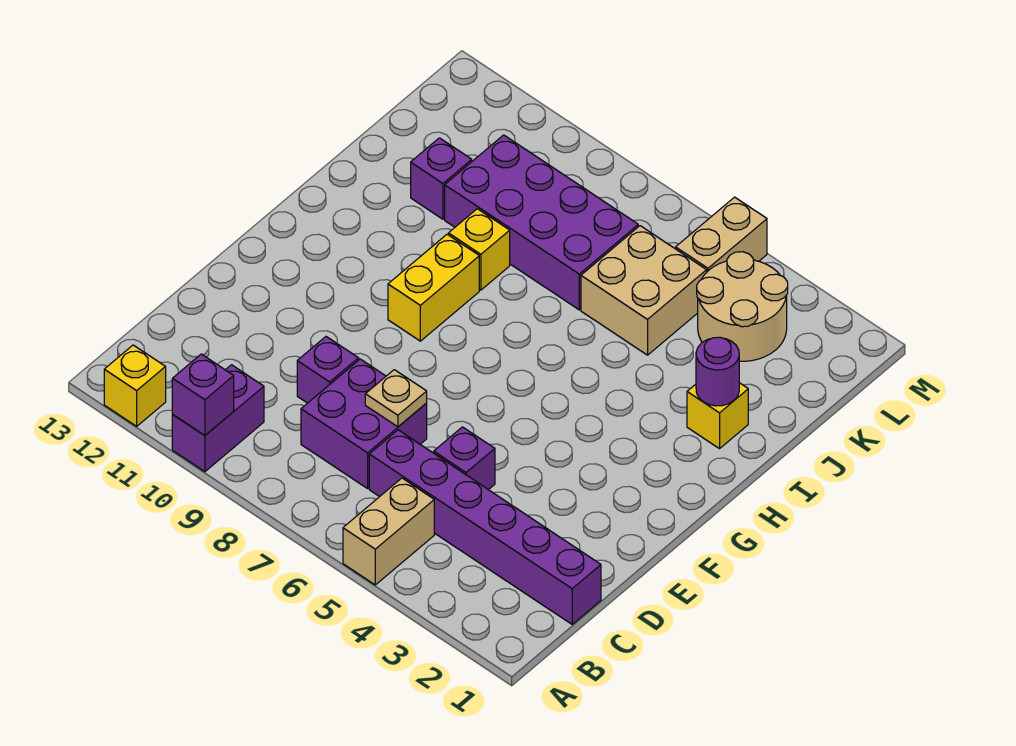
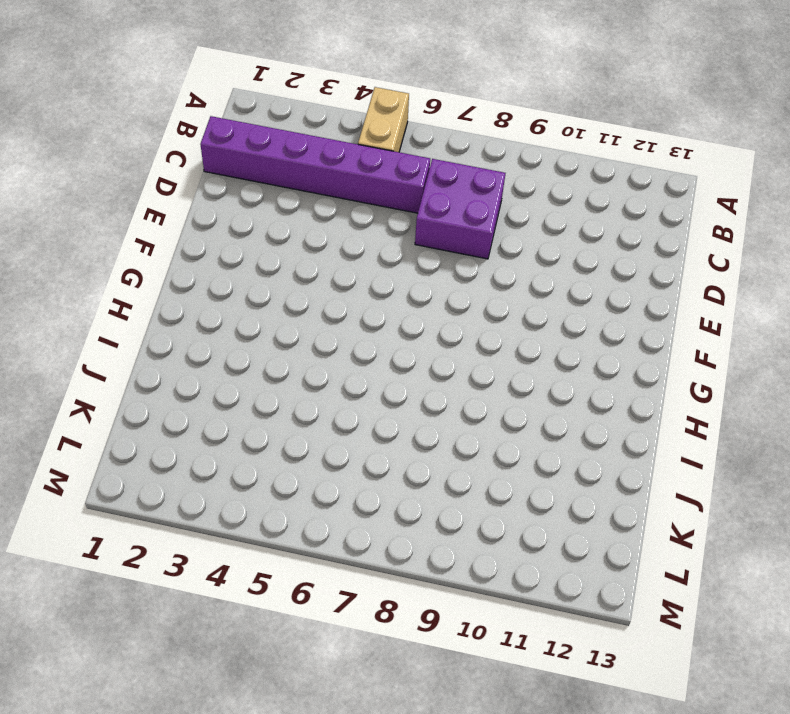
none -> purple 1x2 brick [172,365,264,472]
none -> yellow 1x1 brick [104,345,166,426]
none -> purple 1x1 brick [434,427,495,490]

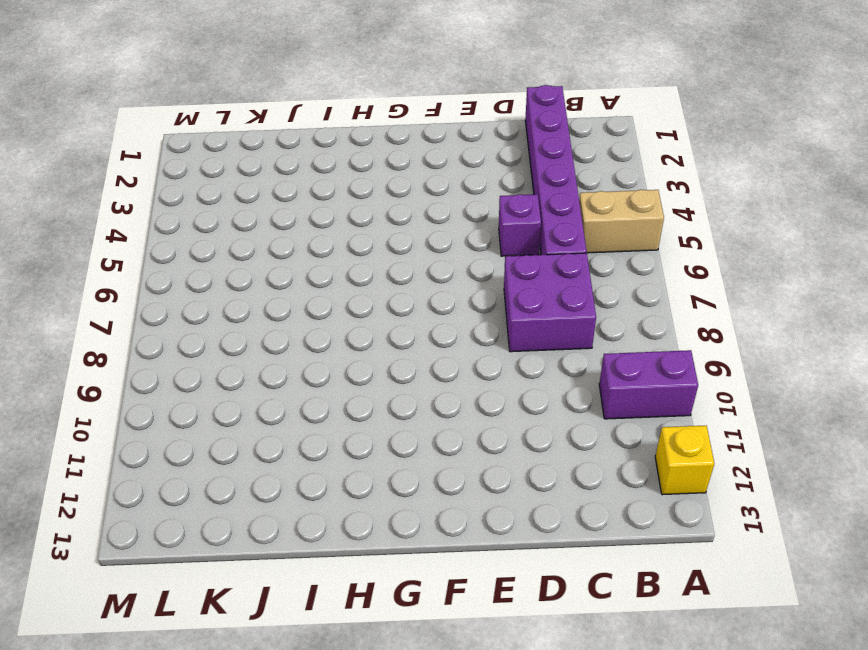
none -> purple 1x1 brick [297,337,359,403]
none -> yellow 1x2 brick [388,234,479,341]
none -> yellow 1x1 brick [687,383,748,449]

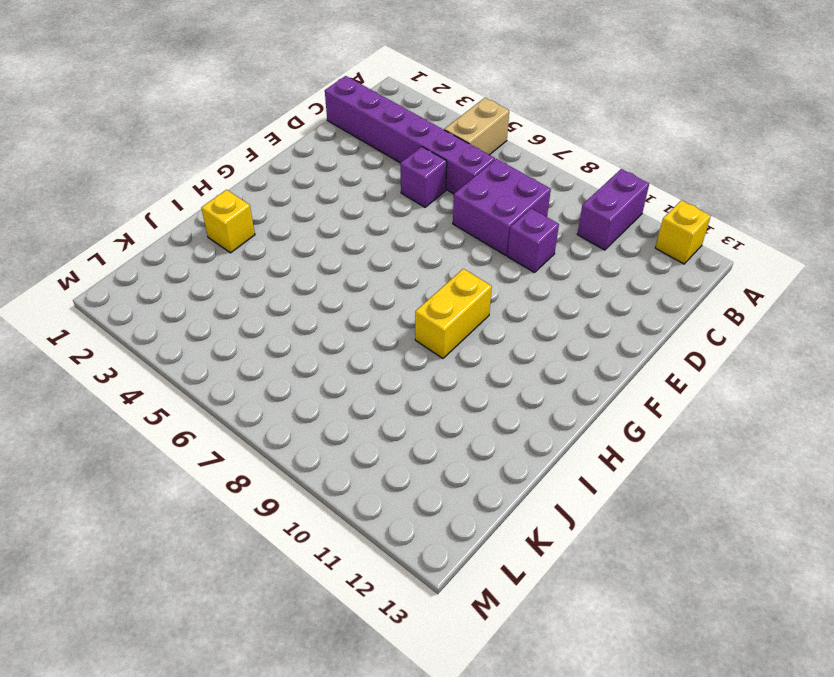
none -> yellow 1x1 brick [448,209,510,290]
none -> tan 2x2 brick [581,226,707,355]
none -> purple 2x4 brick [445,135,638,310]

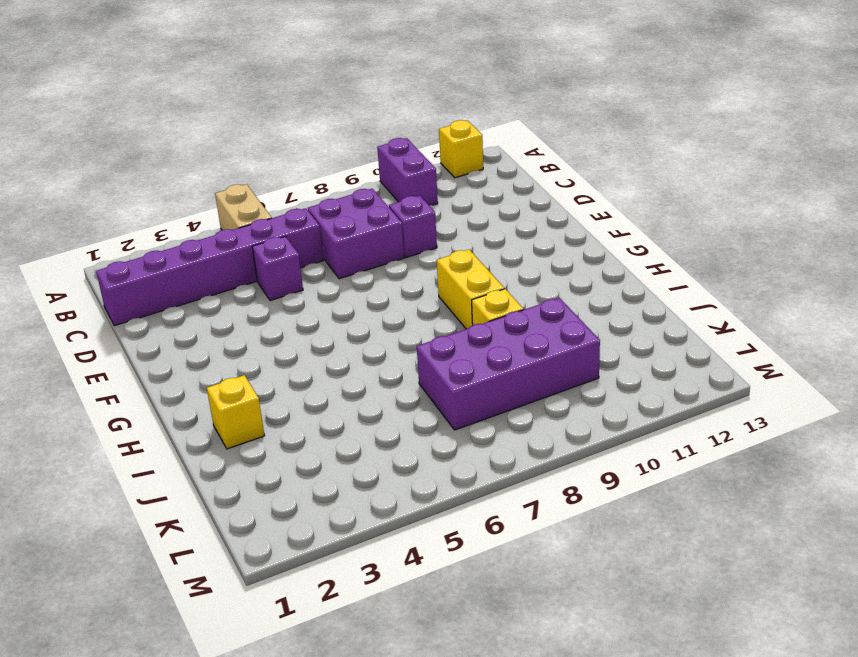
none -> tan 2x2 brick [581,226,707,355]
none -> purple 1x1 brick [411,138,472,219]
none -> tan 2x2 round brick [697,252,788,361]

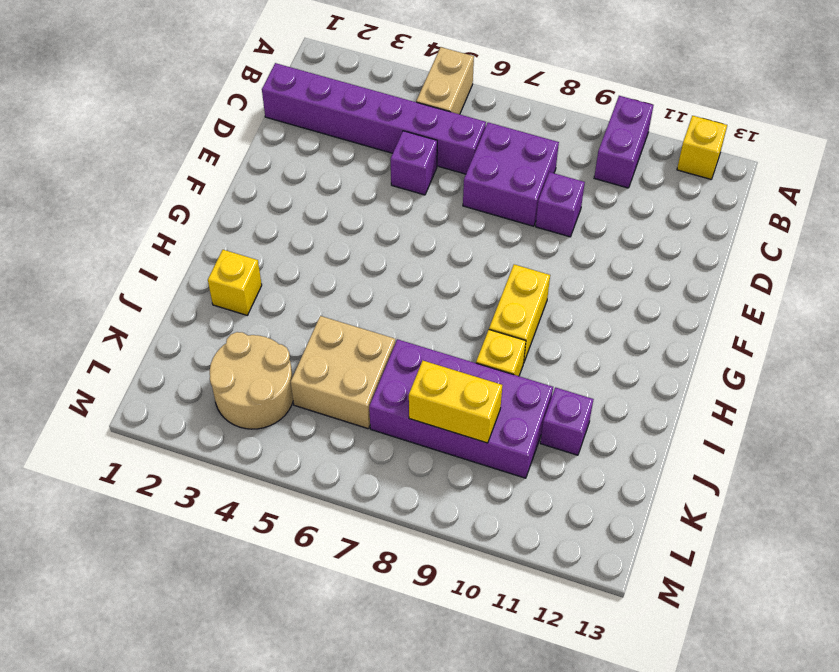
yellow 1x2 brick [409,361,502,443] -> none
none -> tan 1x2 brick [676,197,767,272]
none -> purple 1x1 brick [172,354,234,436]
none -> tan 1x1 plate [365,370,427,427]

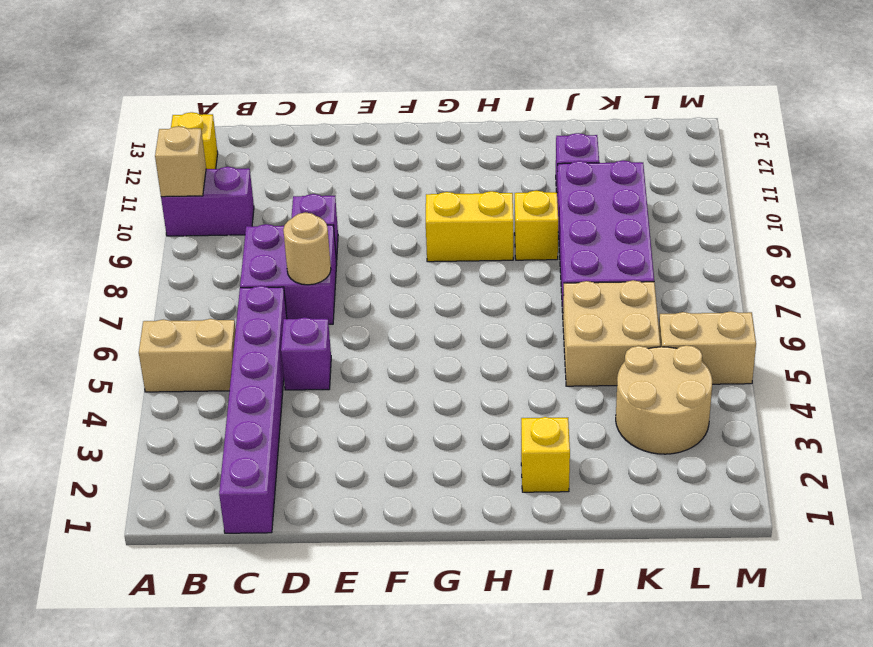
tan 1x1 brick [155,126,206,197] -> purple 1x1 brick [172,354,234,436]
tan 1x1 round brick [283,212,331,285] -> tan 1x1 plate [365,370,427,427]
none -> purple 1x1 round brick [696,337,739,406]

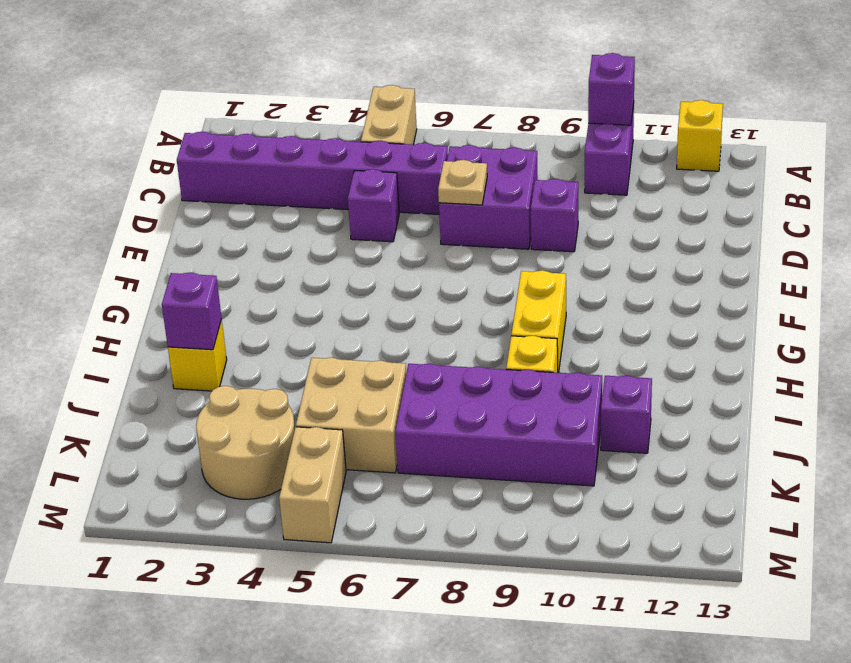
purple 1x1 brick [162,272,222,350] -> purple 1x1 round brick [696,337,739,406]

